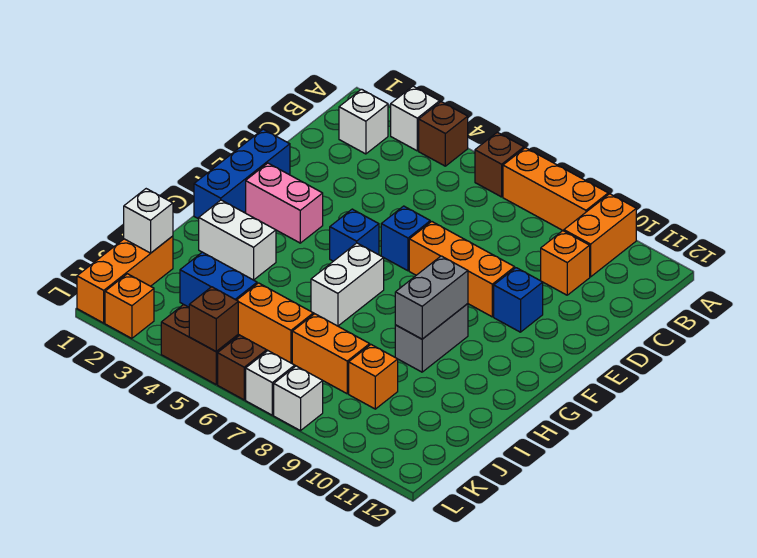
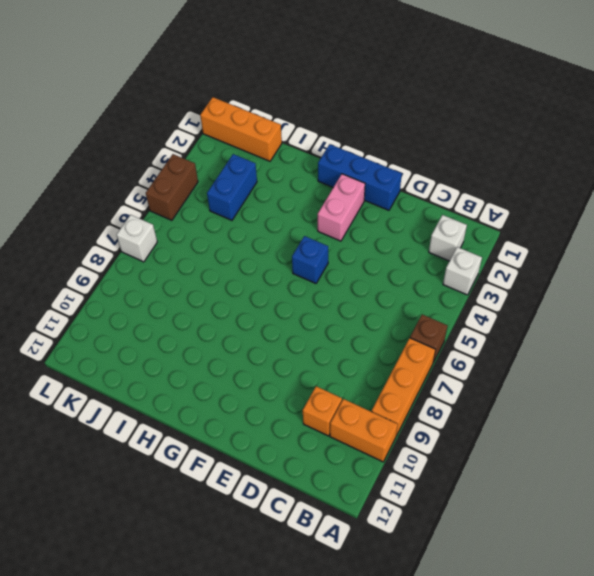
none -> brown 1x1 brick [419,102,468,166]
none -> blue 1x1 brick [381,206,430,271]
none -> orange 1x3 brick [409,222,515,317]

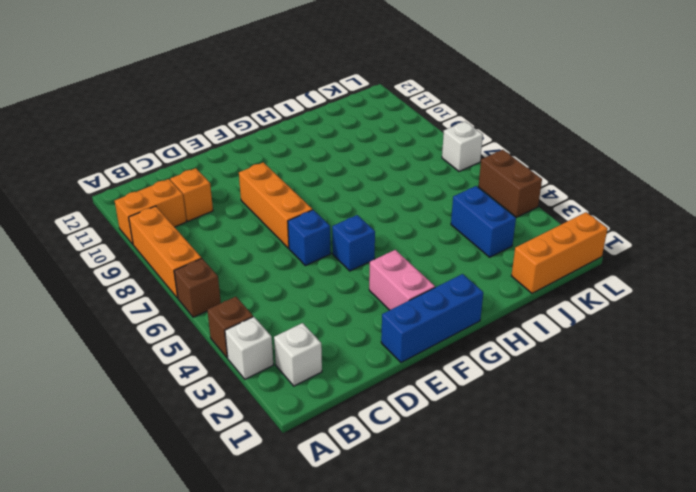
none -> blue 1x1 brick [494,268,543,332]
none -> white 1x2 brick [311,243,384,326]
none -> grey 1x2 brick [395,304,468,372]

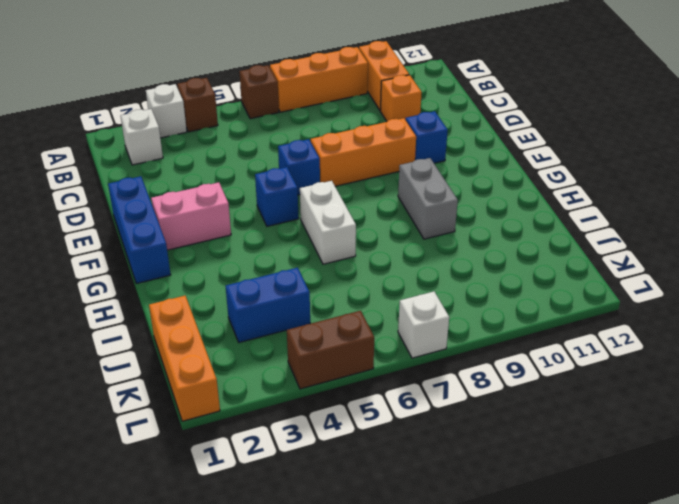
none -> white 1x2 brick [199,200,276,280]
none -> orange 1x2 brick [237,283,313,363]
none -> orange 1x2 brick [292,314,370,394]

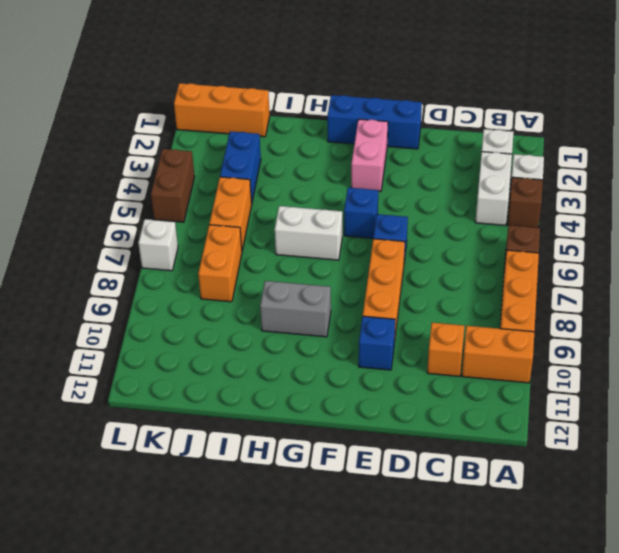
white 1x2 brick [475,152,512,226] -> white 1x2 brick moved to [199,200,276,280]
none -> orange 1x1 brick [349,345,398,409]
none -> orange 1x1 brick [105,274,154,338]
none -> brown 1x1 brick [218,335,267,400]

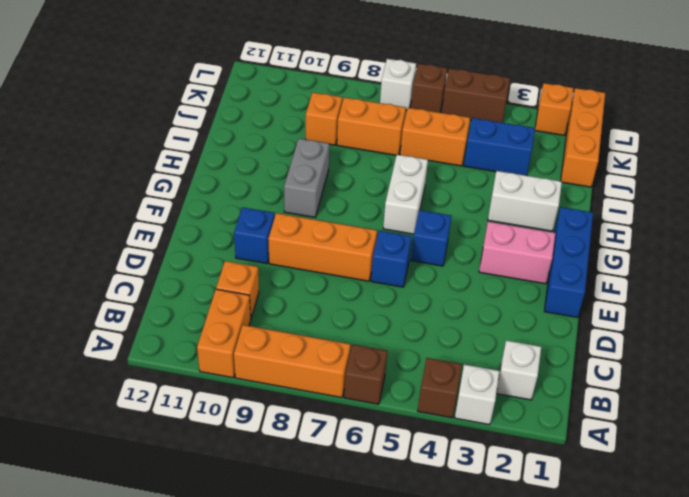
none -> white 1x1 brick [274,366,323,431]
none -> grey 1x2 brick [395,256,468,339]
none -> white 1x1 brick [124,189,173,253]

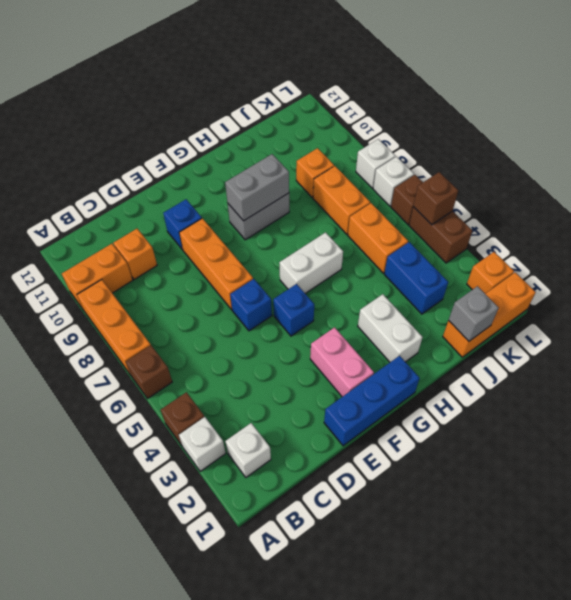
grey 1x1 brick [449,286,499,341] -> white 1x1 brick [124,189,173,253]

